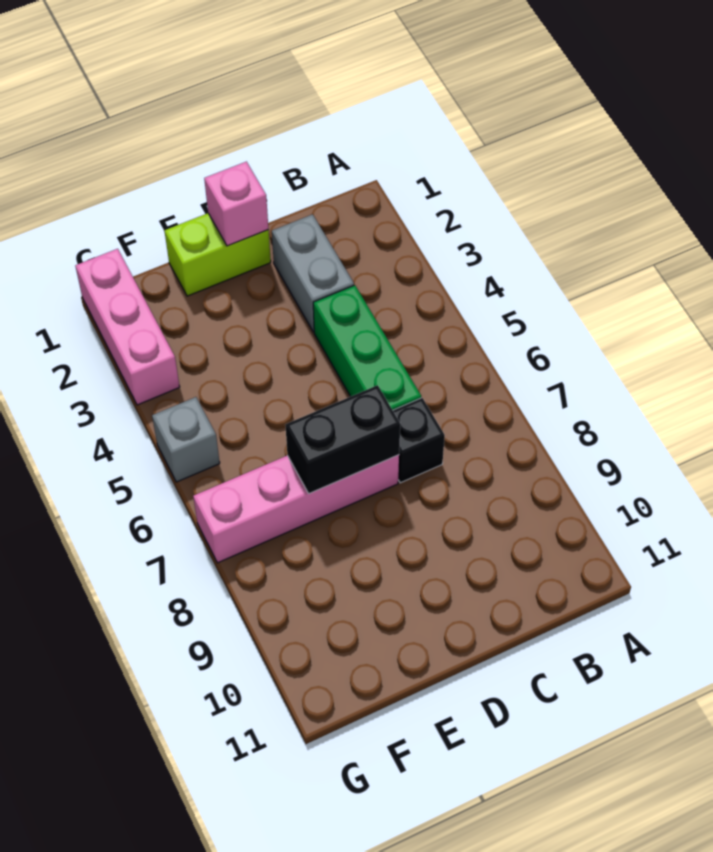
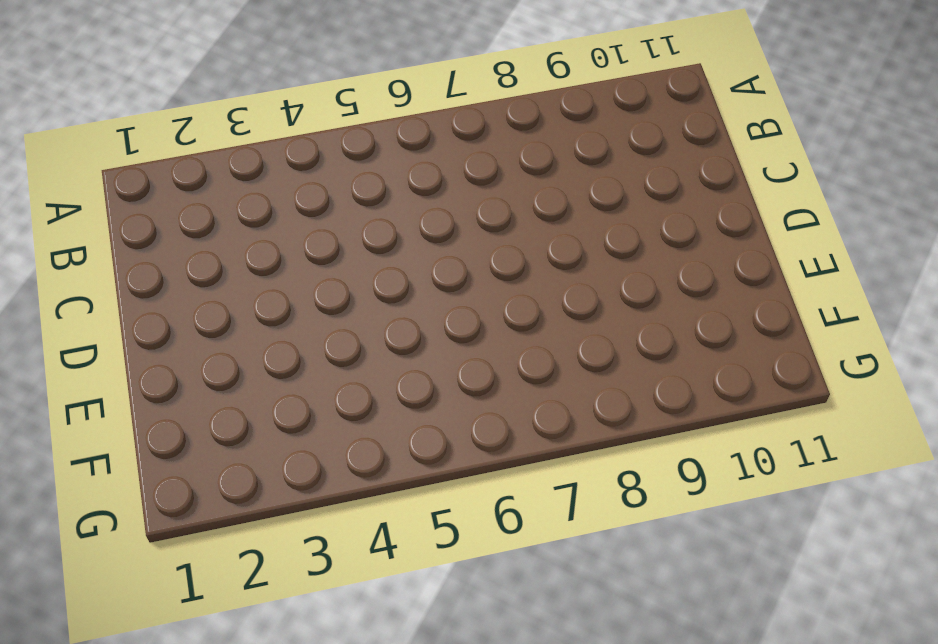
none -> grey 1x2 brick [272,214,354,332]
none -> green 1x3 brick [313,285,421,410]

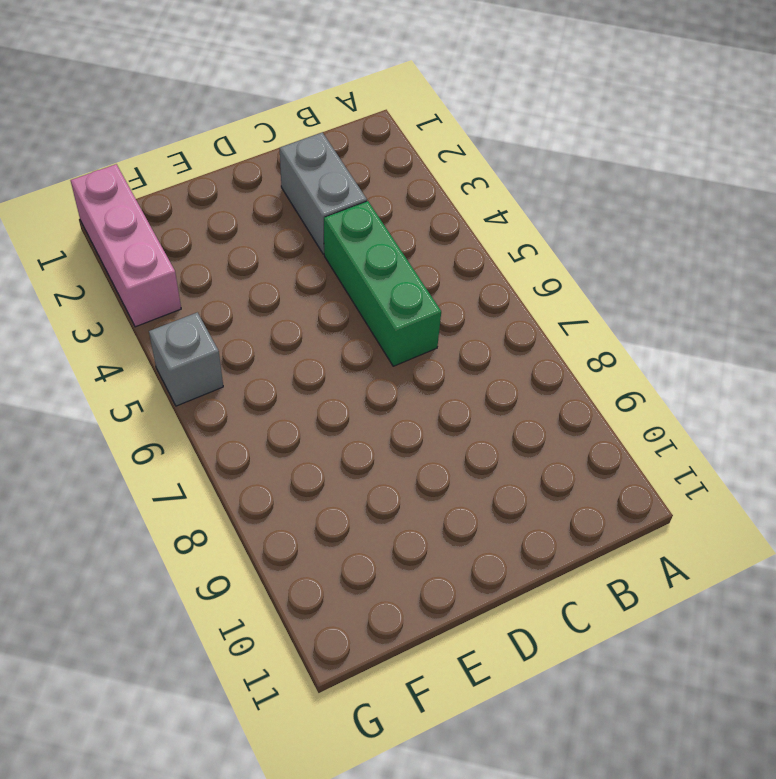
none -> black 1x1 brick [393,398,445,483]
none -> lime 1x2 brick [164,213,271,296]

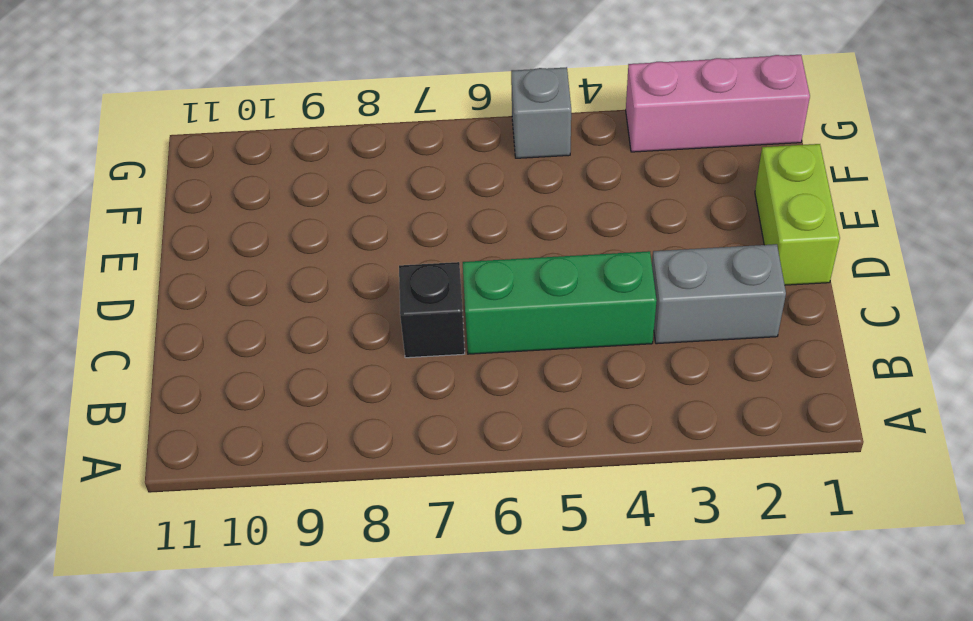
none -> pink 1x4 brick [193,455,399,563]
none -> pink 1x1 brick [204,162,268,246]

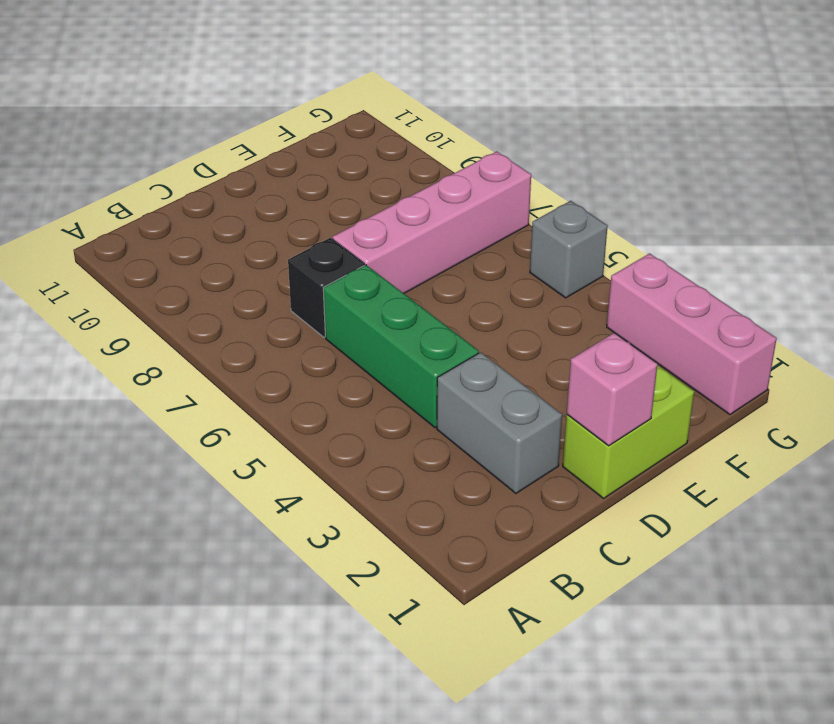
none -> black 1x2 brick [285,385,400,494]

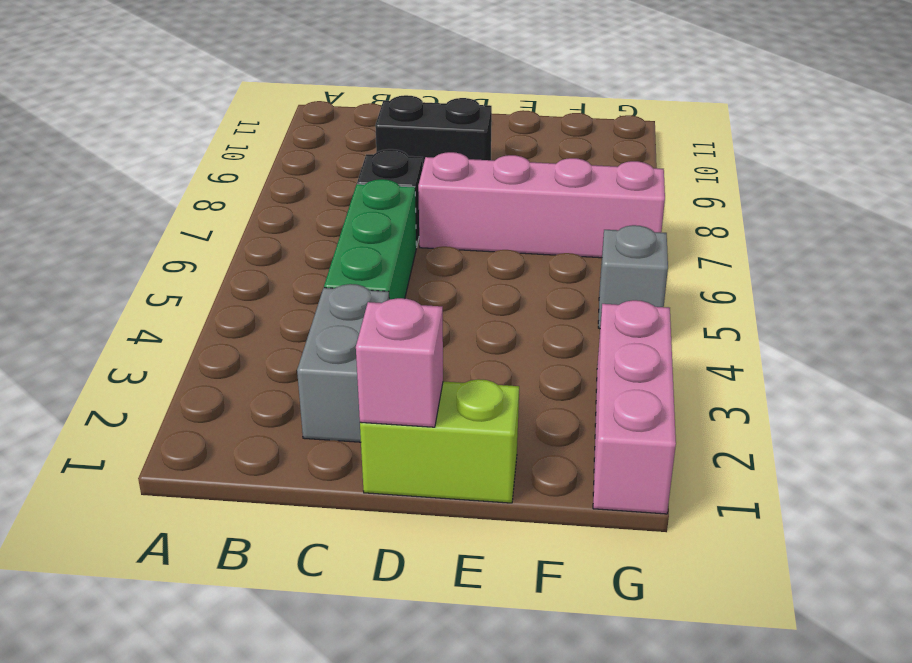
black 1x2 brick [375,95,492,165] -> black 1x2 brick moved to [285,385,400,494]

